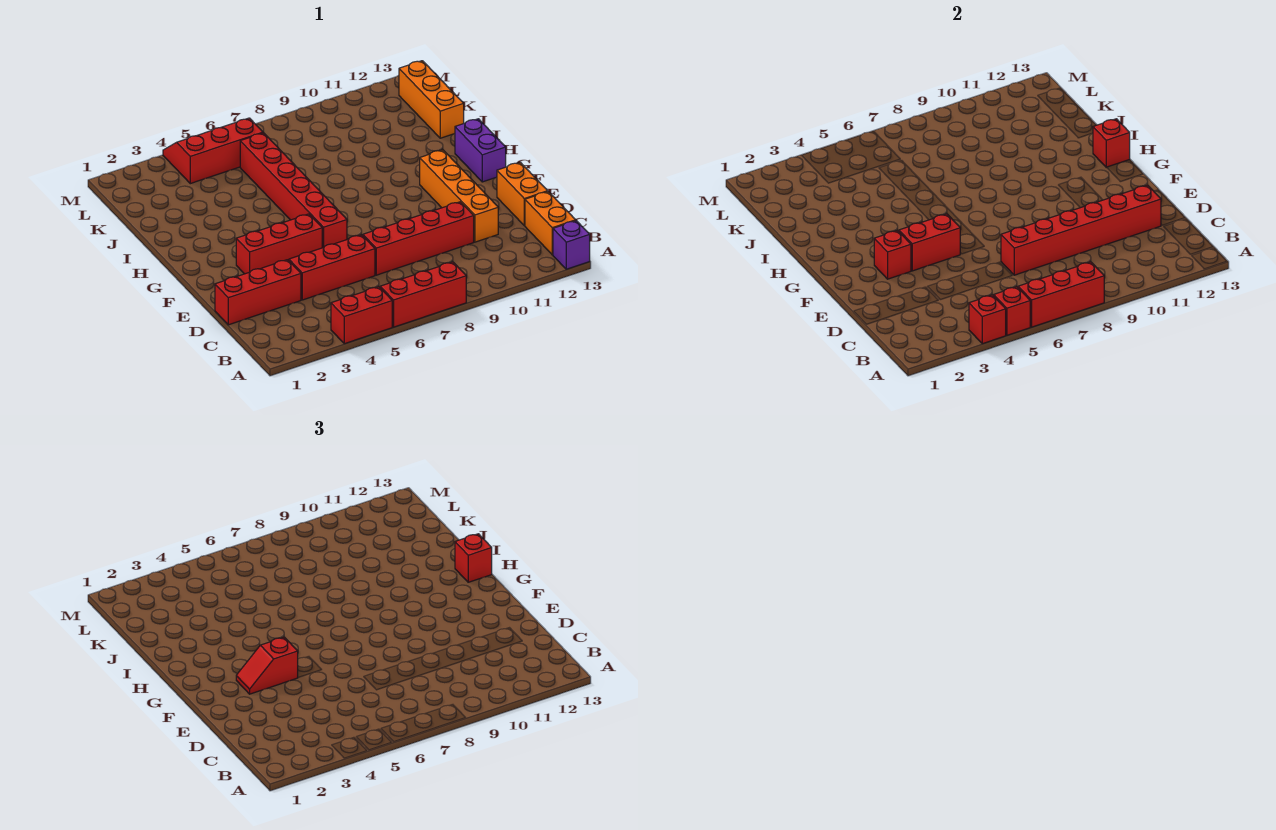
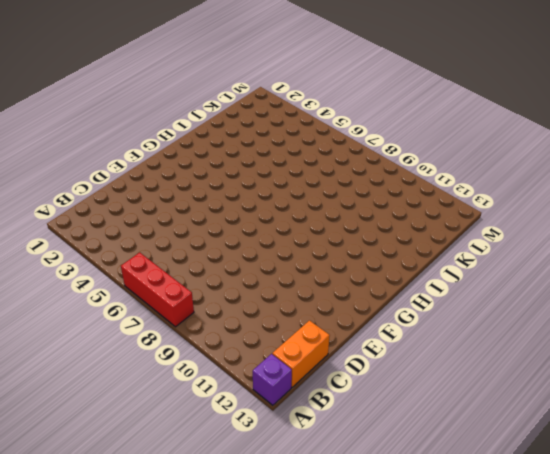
none -> red 1x2 brick [331,287,392,344]
none -> red 1x3 brick [215,260,301,325]
none -> red 1x3 brick [289,235,375,300]

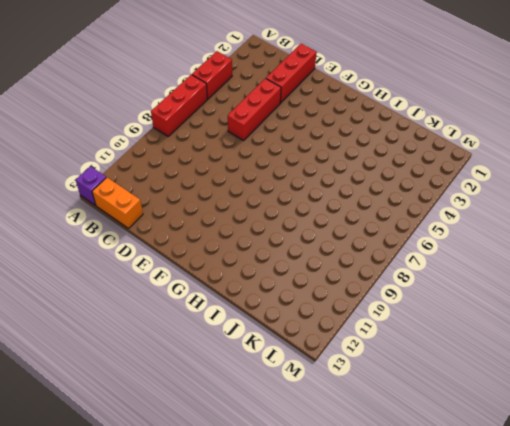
none -> red 1x4 brick [363,202,474,275]
none -> orange 1x4 brick [420,150,498,242]
none -> orange 1x2 brick [497,162,548,226]

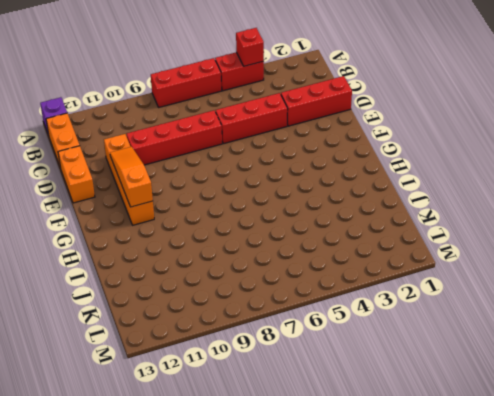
orange 1x3 slope [110,147,153,207] -> none
none -> red 1x3 brick [236,214,322,274]
none -> red 1x6 brick [240,133,347,248]
none -> purple 1x2 brick [455,119,506,182]

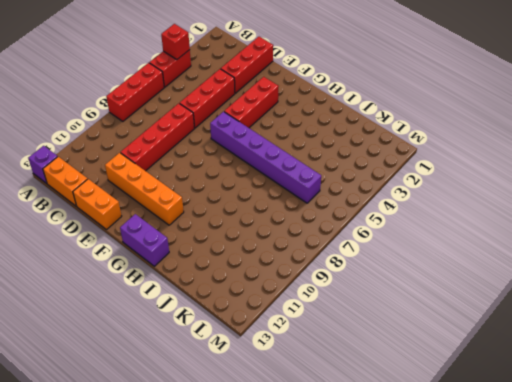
purple 1x6 brick [210,112,321,203] -> red 1x6 brick [240,133,347,248]
none -> orange 1x3 brick [399,61,464,138]
none -> red 2x3 slope [163,118,263,184]
none -> red 1x1 brick [994,287,1030,335]

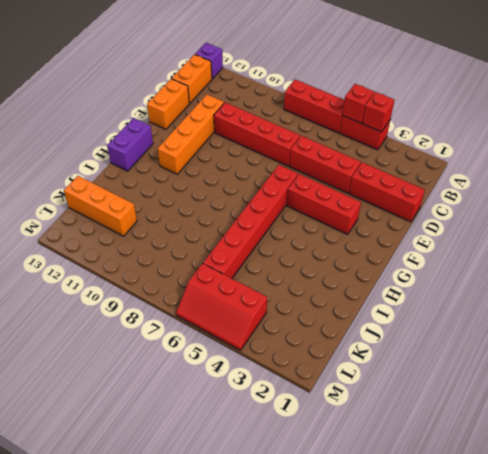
orange 1x3 brick [64,176,137,236] -> orange 1x3 brick turned to [399,61,464,138]
none -> red 1x3 brick [1018,262,1104,327]
none -> red 1x6 brick [1001,185,1161,275]
none -> red 1x1 brick [874,230,911,279]

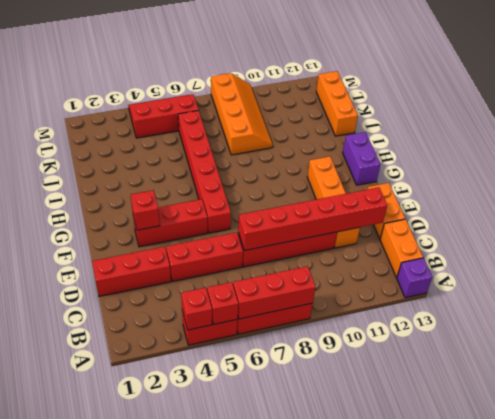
orange 2x4 slope [211,73,273,155] -> none
none -> red 1x2 brick [899,214,960,271]
none -> red 1x1 brick [1093,119,1130,167]
none -> red 1x2 slope [236,637,298,694]

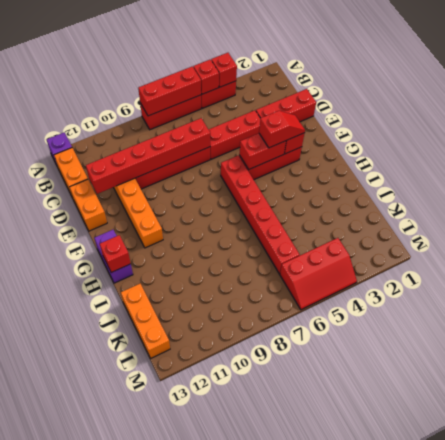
none -> red 1x1 brick [455,534,492,582]

